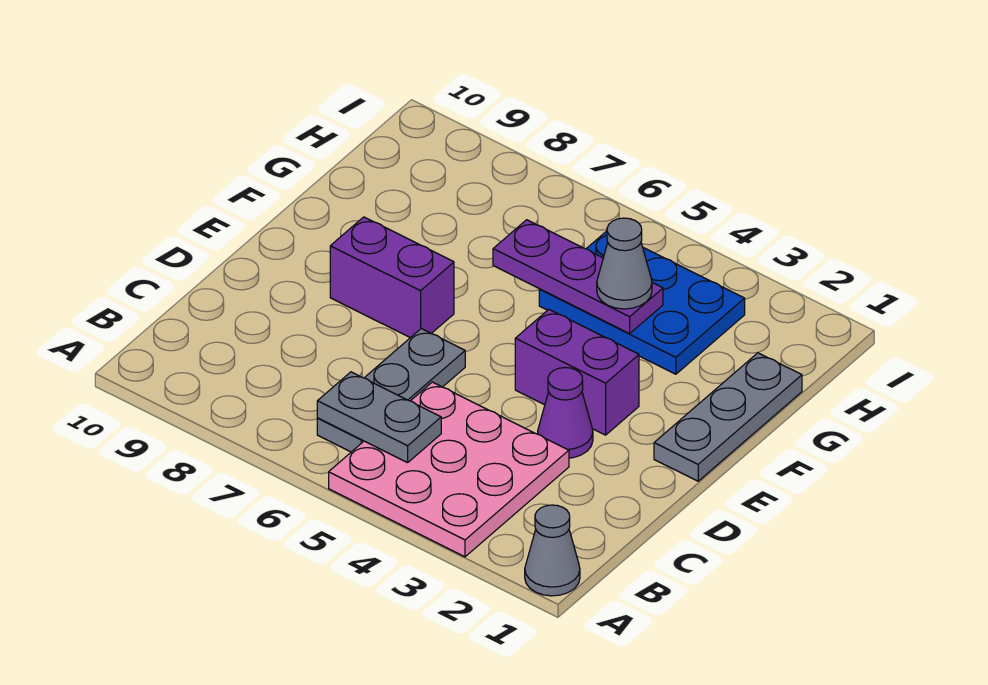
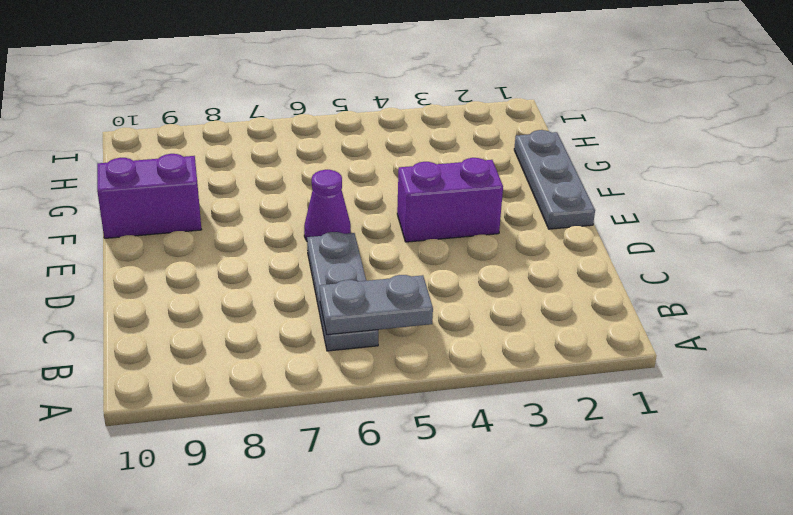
purple 1x1 cone [304,170,351,241] -> purple 1x1 cone moved to [538,368,593,458]
purple 1x2 brick [97,154,202,238] -> purple 1x2 brick moved to [330,217,454,338]
none -> grey 1x1 cone [525,505,580,596]
none -> pink 3x3 plate [329,382,569,557]

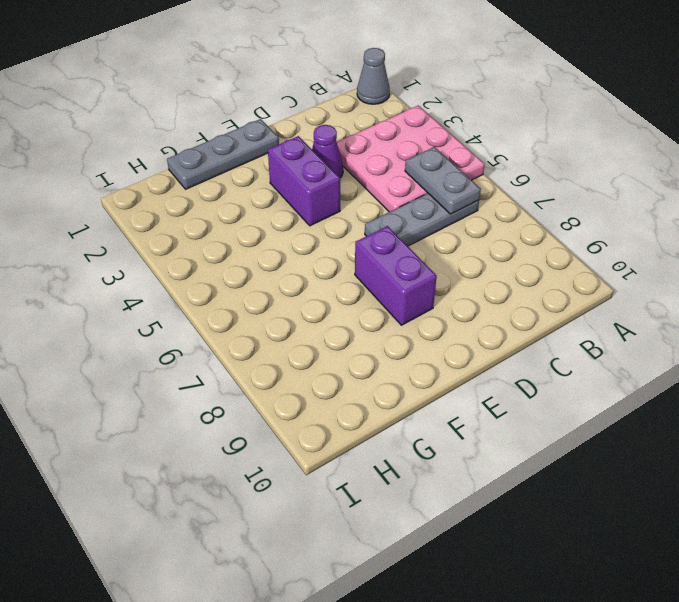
none -> blue 2x3 plate [539,231,745,374]
none -> purple 1x3 plate [493,220,663,334]

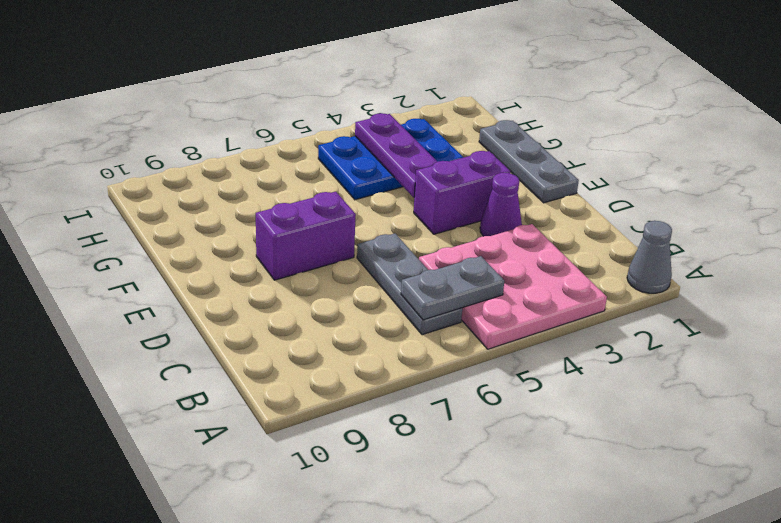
purple 1x3 plate [355,113,437,197] -> purple 1x3 plate turned to [493,220,663,334]
none -> grey 1x1 cone [597,218,652,309]

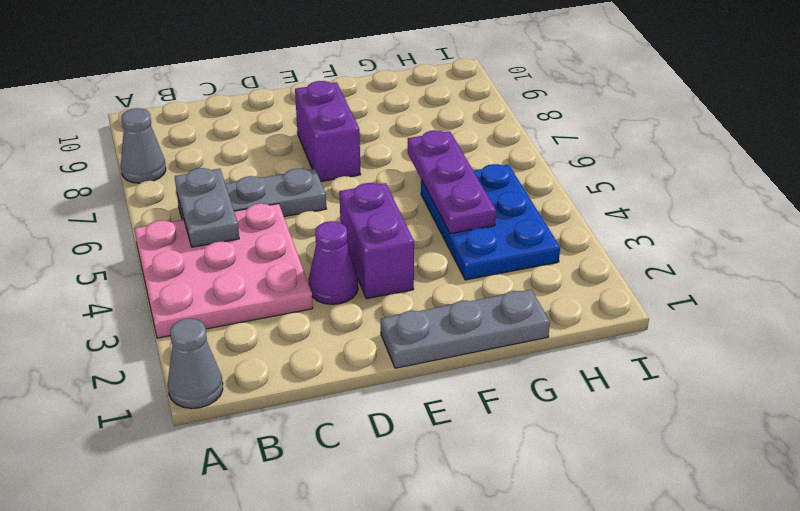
grey 1x1 cone [121,108,166,183] -> grey 1x1 cone moved to [597,218,652,309]

